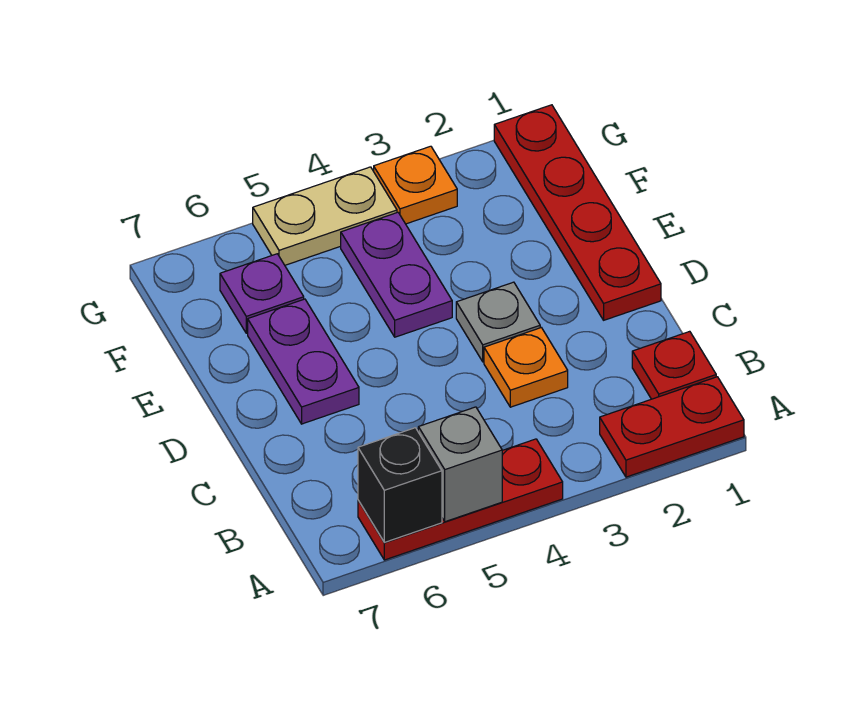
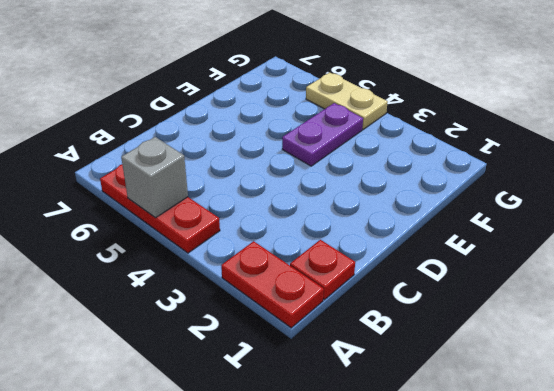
none -> orange 1x1 plate [484,328,568,407]
none -> red 1x4 plate [494,105,661,320]
none -> grey 1x1 plate [456,282,540,362]

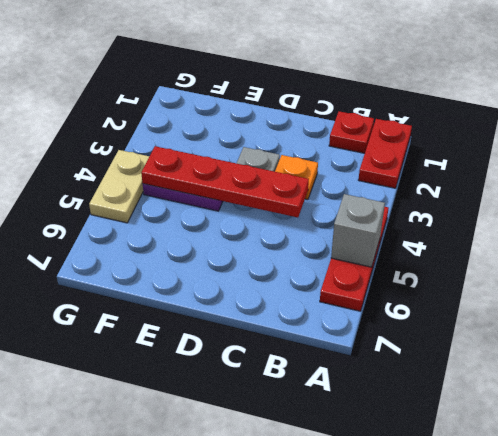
red 1x4 plate [141,146,309,217] -> red 1x4 plate moved to [494,105,661,320]
none -> purple 1x2 plate [248,299,359,424]
none -> purple 1x1 plate [220,254,304,333]
none -> orange 1x1 plate [374,146,457,224]

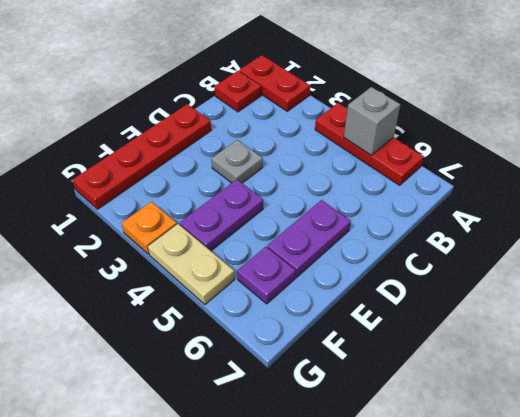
none -> orange 1x1 plate [484,328,568,407]
none -> black 1x1 brick [358,428,442,542]

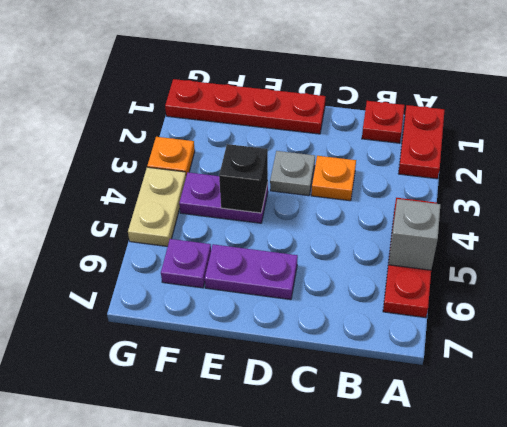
black 1x1 brick [219,144,268,213] -> black 1x1 brick moved to [358,428,442,542]

